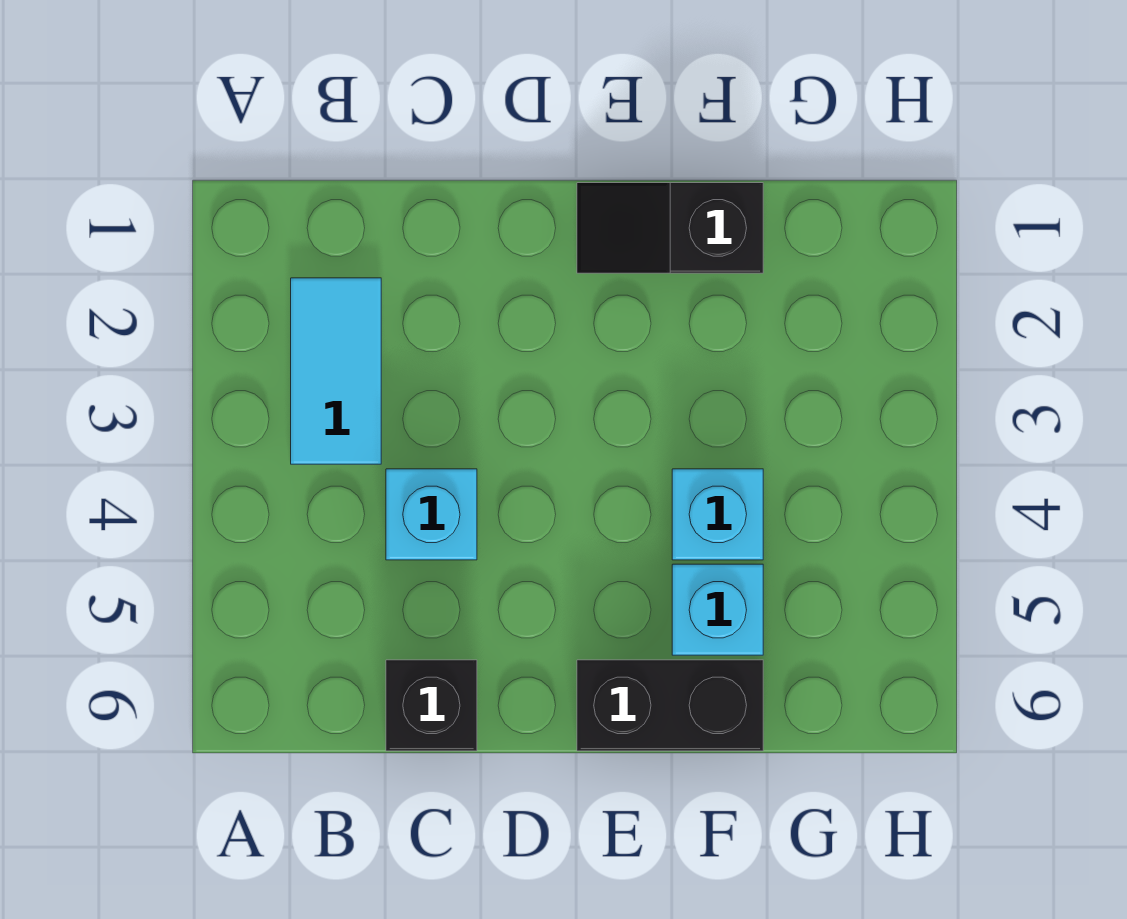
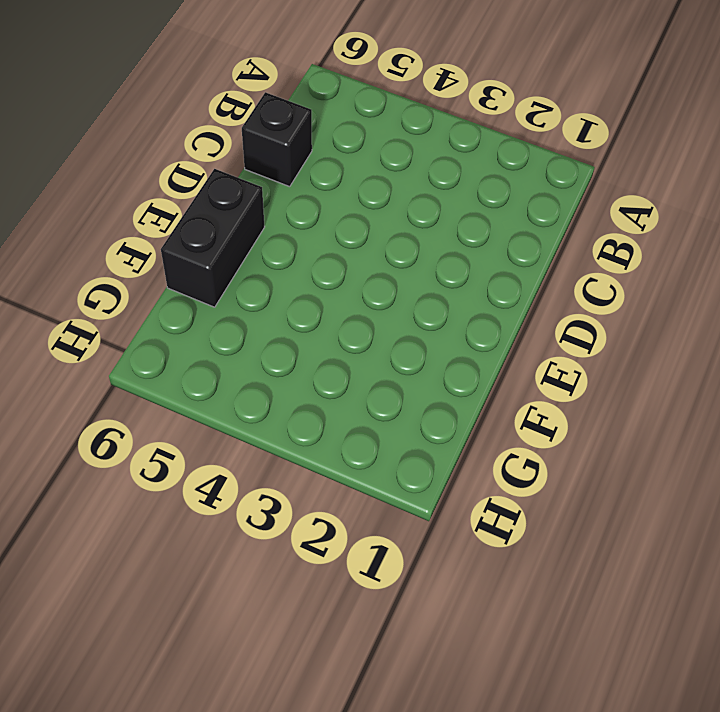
none -> cyan 1x2 tile [291,278,381,464]
none -> cyan 1x1 brick [386,469,477,560]

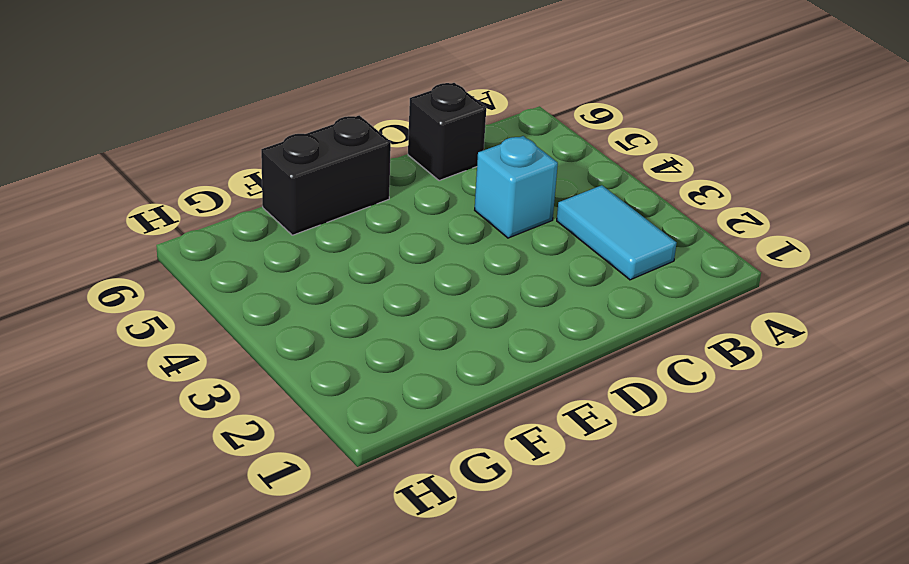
none -> black 1x2 slope [577,183,763,273]
none -> cyan 1x1 brick [672,469,763,560]

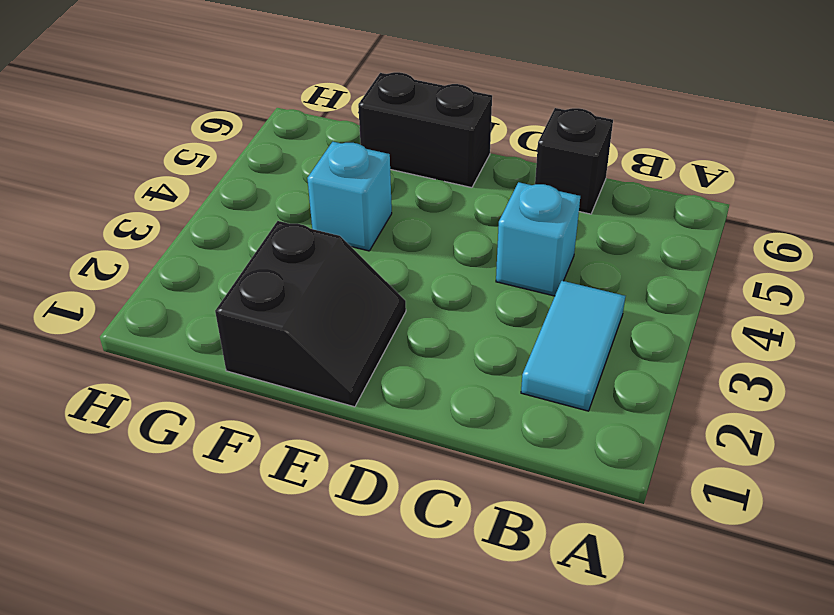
black 2x2 slope [215,221,406,407] -> black 1x2 slope [577,183,763,273]
none -> cyan 1x1 brick [672,564,763,655]

